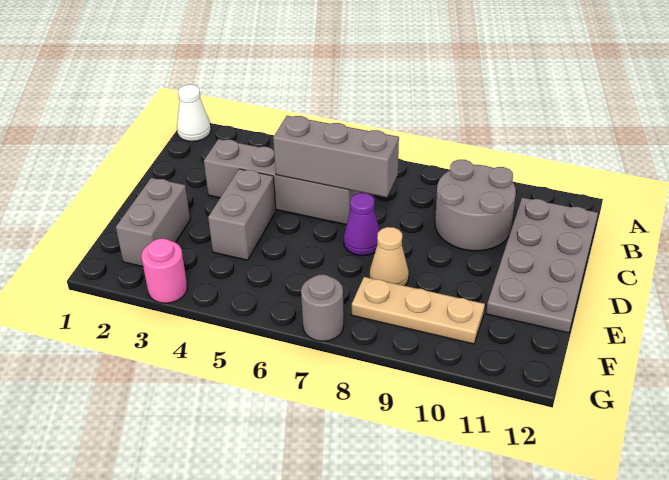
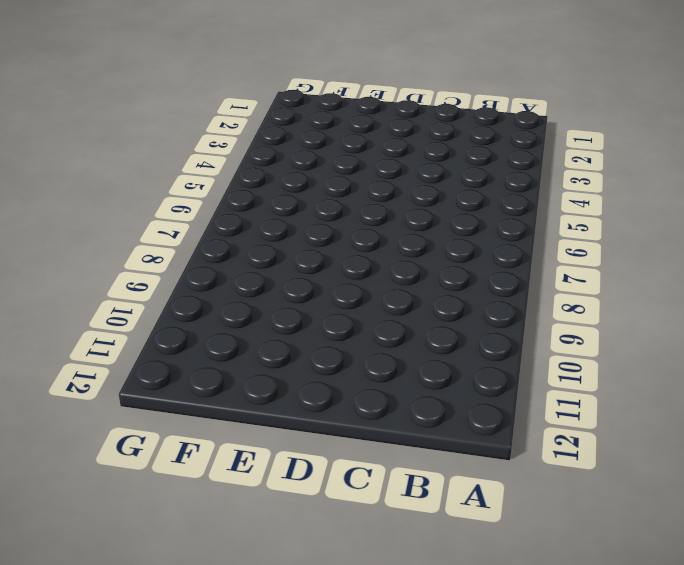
none -> white 1x1 cone [177,85,211,141]
none -> grey 2x2 round brick [435,160,516,251]
none -> grey 2x4 plate [486,198,598,333]

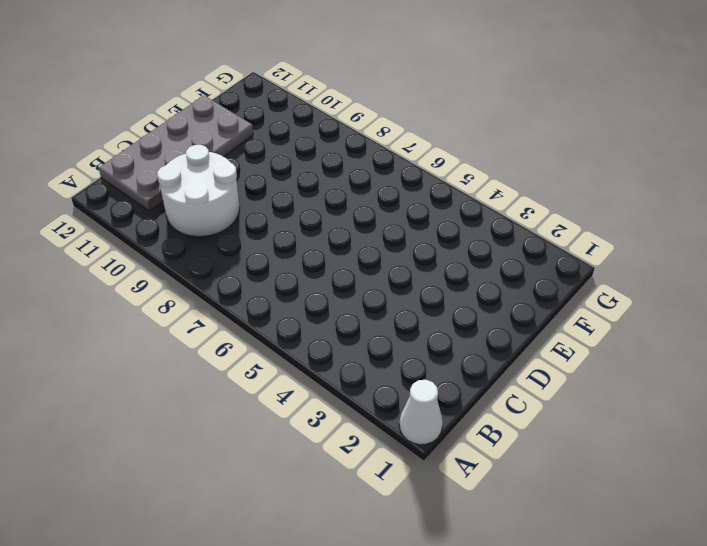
white 2x2 round brick [157,145,240,237] -> grey 2x2 round brick [435,160,516,251]
none -> grey 1x4 brick [204,139,361,225]
none -> grey 1x2 brick [208,169,276,260]
none -> purple 1x1 cone [344,193,380,256]

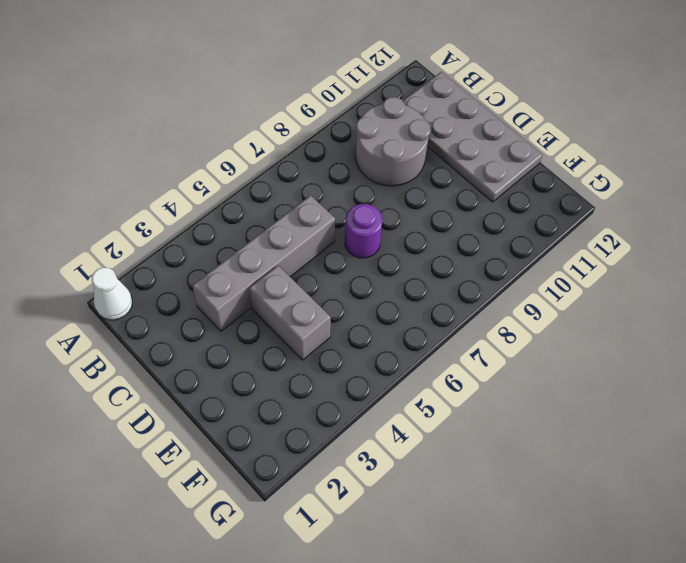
purple 1x1 round brick [345,204,382,258] -> purple 1x1 cone [344,193,380,256]
none -> grey 1x2 brick [116,178,190,267]
none -> tan 1x1 cone [370,227,409,286]
none -> tan 1x3 plate [352,277,485,344]

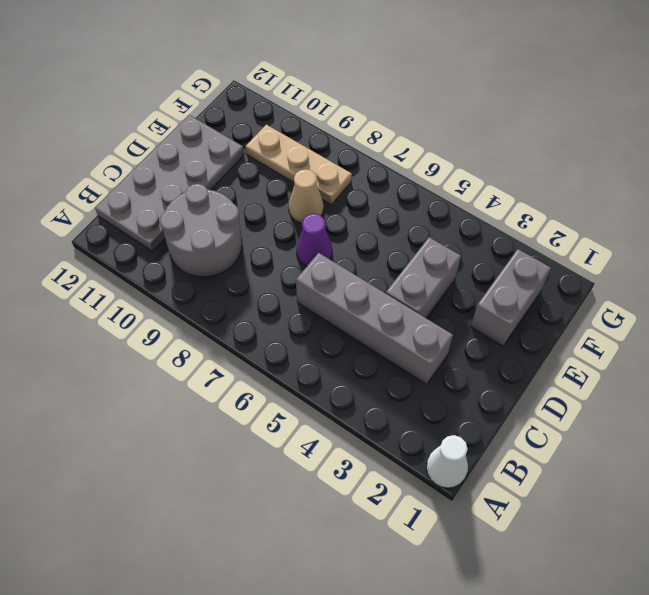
none -> pink 1x1 round brick [142,239,187,303]
none -> grey 1x1 round brick [301,275,344,341]
none -> grey 1x3 brick [273,116,399,197]

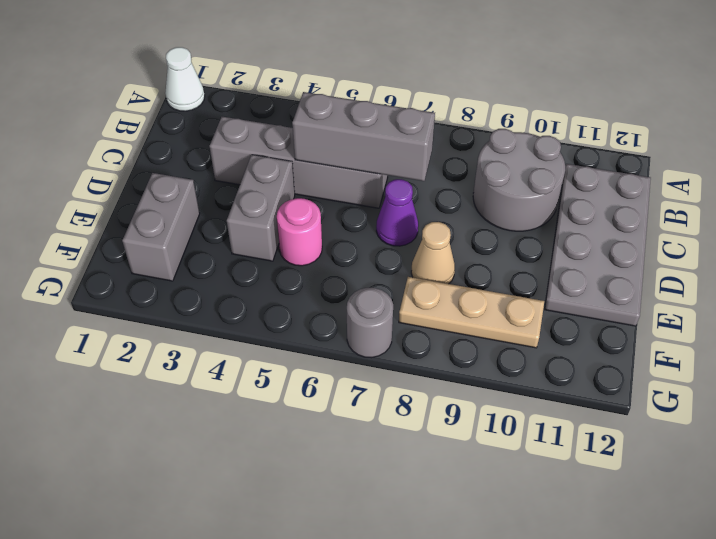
pink 1x1 round brick [277,198,322,266] -> pink 1x1 round brick moved to [142,239,187,303]

